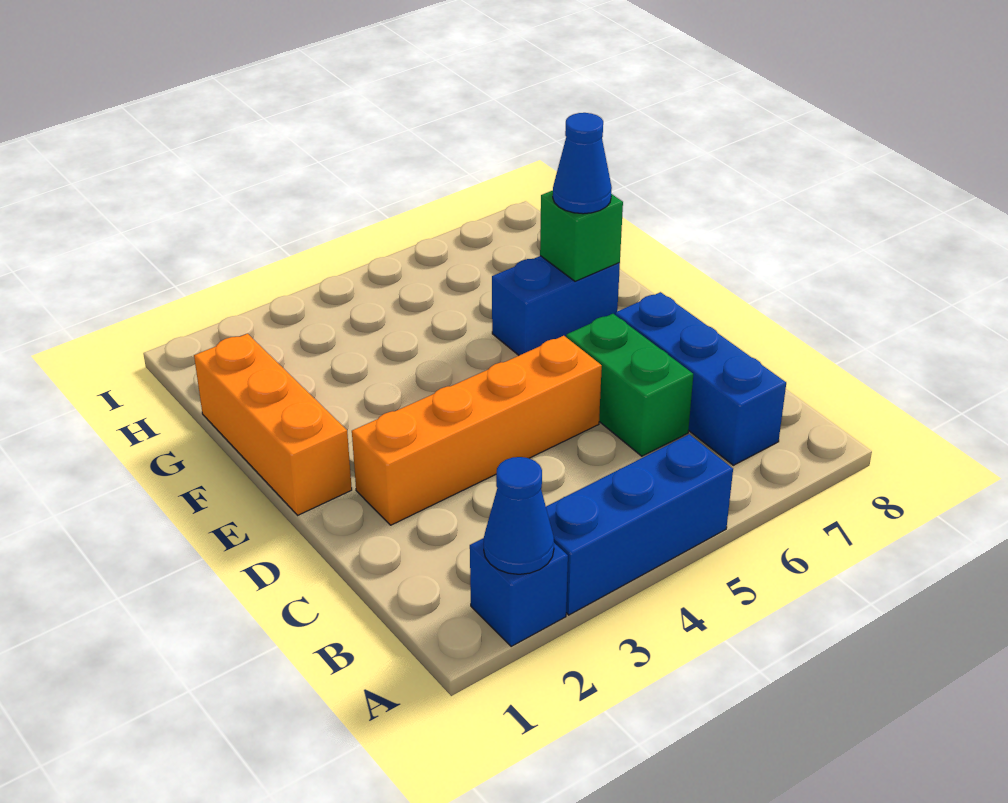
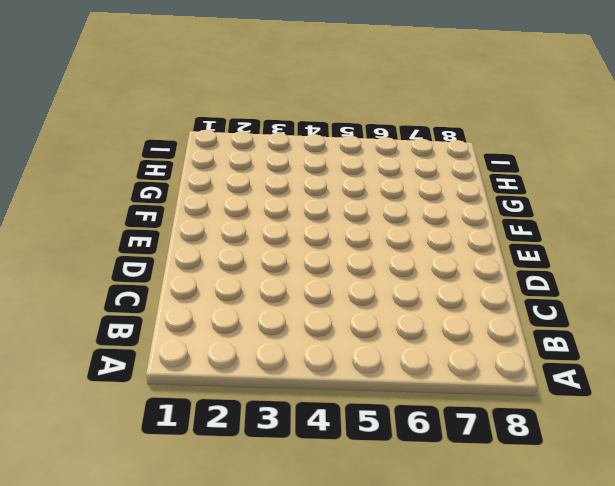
none -> blue 1x1 brick [470,538,568,647]
none -> blue 1x3 brick [546,434,733,615]

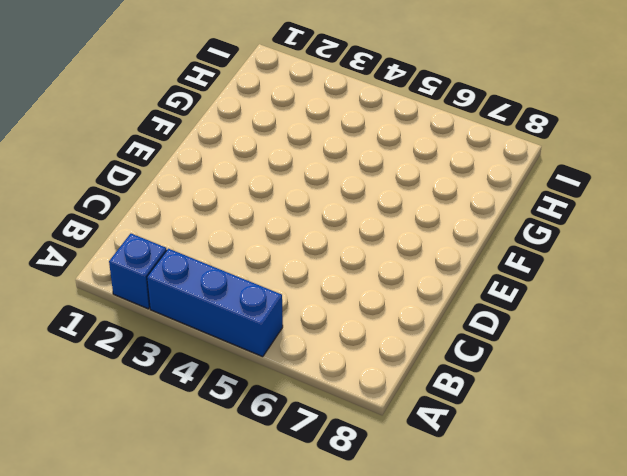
none -> blue 1x3 brick [615,292,786,465]
none -> green 1x2 brick [566,314,693,456]

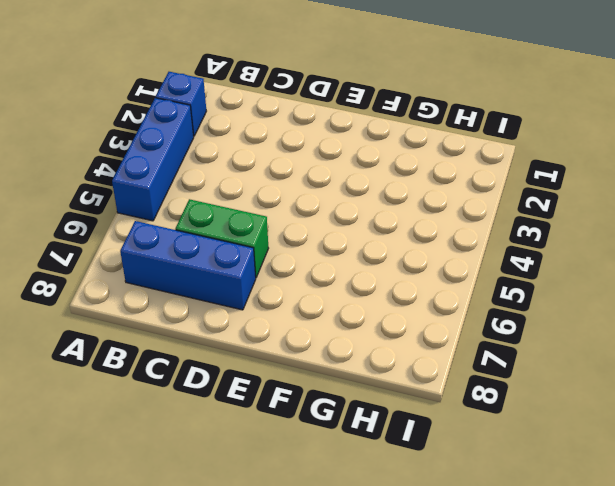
none -> orange 1x4 brick [352,336,602,525]
none -> orange 1x3 brick [194,334,352,515]

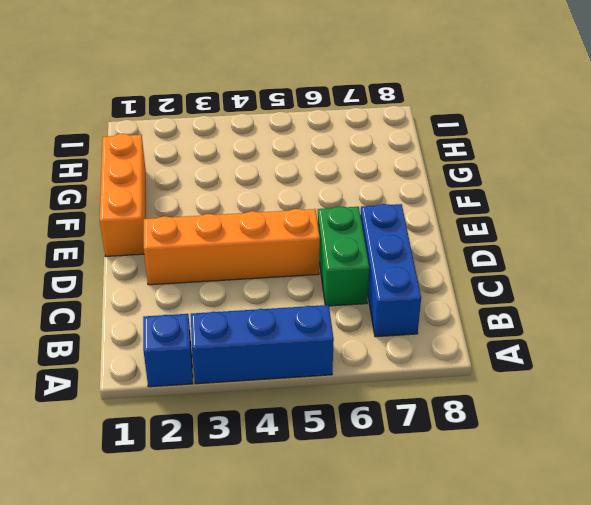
none -> blue 1x2 brick [492,256,620,355]
none -> blue 1x1 cone [484,457,554,574]

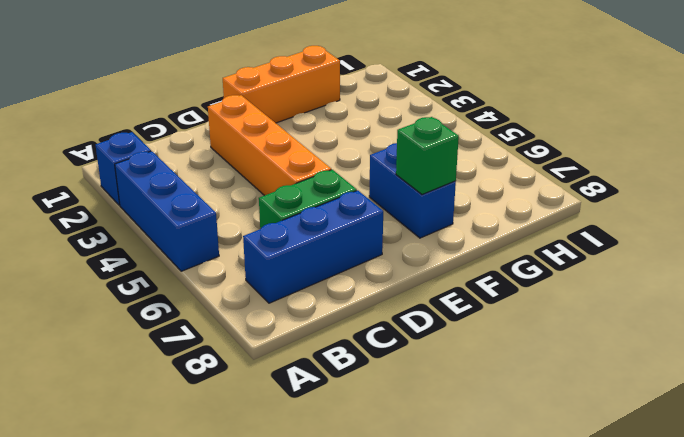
none -> blue 1x1 cone [484,457,554,574]
none -> blue 1x1 cone [553,113,612,214]

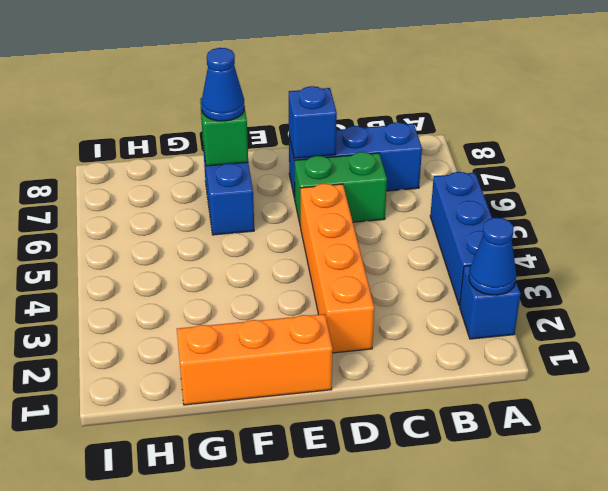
blue 1x1 brick [289,86,337,158] -> none

